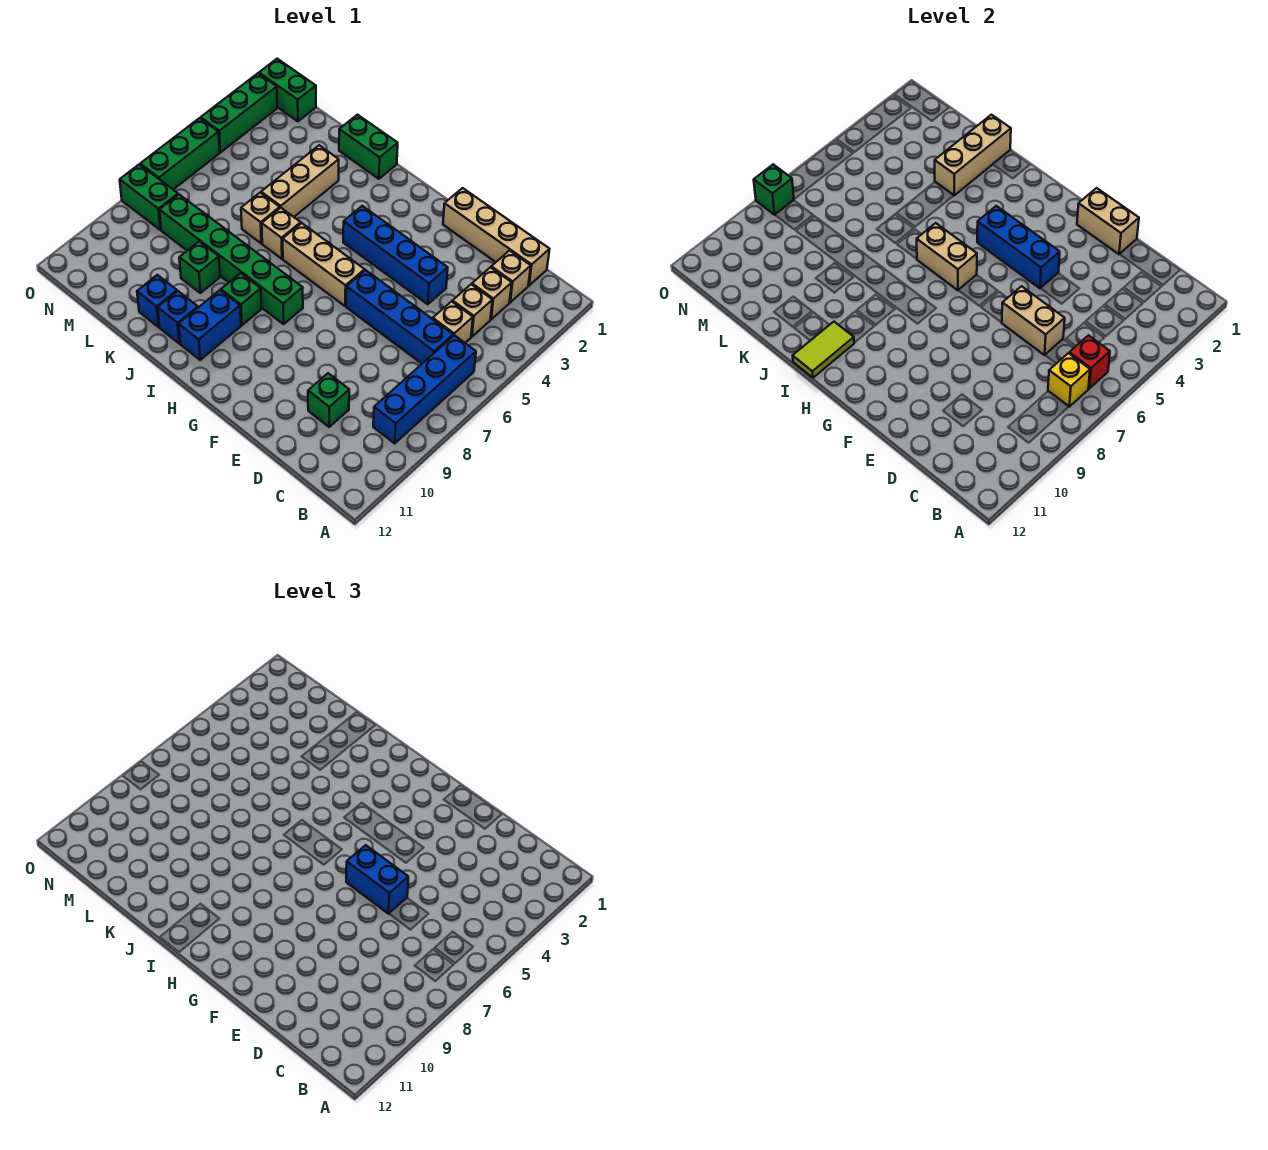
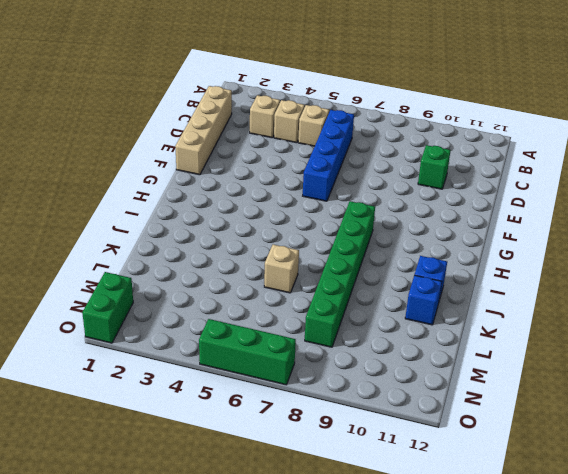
none -> blue 1x4 brick [373,335,476,443]
none -> tan 1x1 brick [491,251,531,302]
none -> blue 1x4 brick [343,206,448,304]
none -> tan 1x3 brick [283,223,365,306]

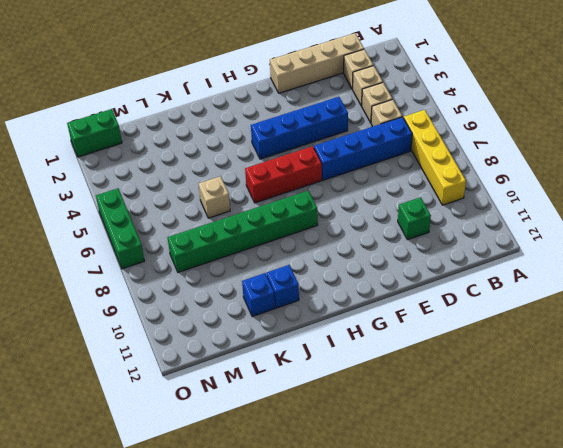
yellow 1x4 brick [404,110,466,205] -> blue 1x4 brick [373,335,476,443]
red 1x3 brick [245,146,322,203] -> tan 1x3 brick [283,223,365,306]
none -> green 1x1 brick [221,273,262,325]
none -> blue 1x2 brick [179,290,241,360]
none -> green 1x2 brick [339,115,398,179]
none -> tan 1x1 brick [262,208,301,259]

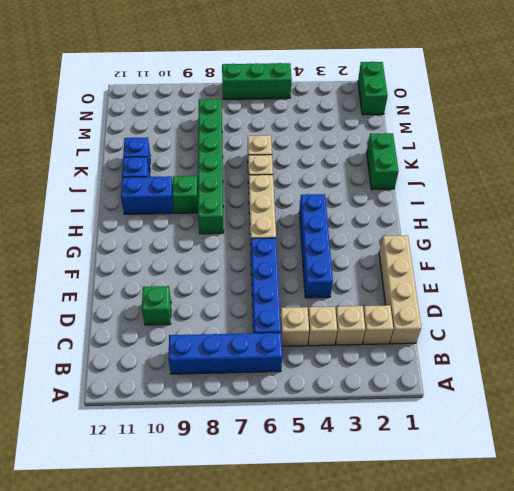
none -> tan 1x3 brick [261,145,339,217]
none -> green 1x1 brick [179,241,220,293]
none -> green 1x2 brick [120,164,178,230]
none -> green 1x3 brick [201,73,277,152]

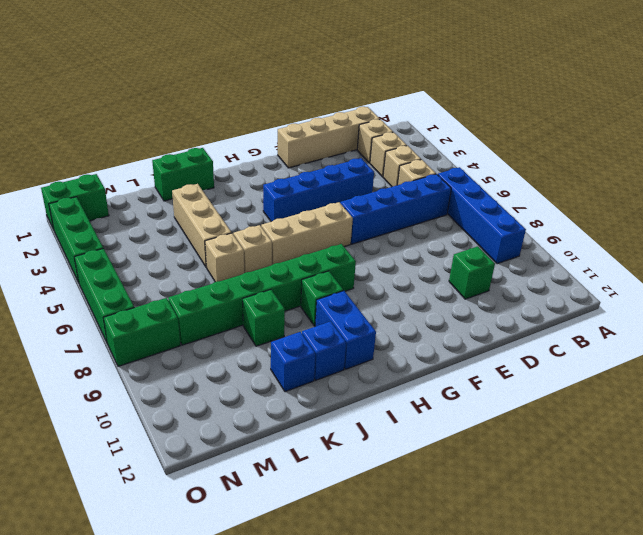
none -> red 1x1 brick [1069,335,1110,389]
none -> yellow 1x1 brick [1048,353,1090,407]
none -> tan 1x2 brick [1002,286,1065,355]
none -> tan 1x2 brick [1077,188,1139,254]

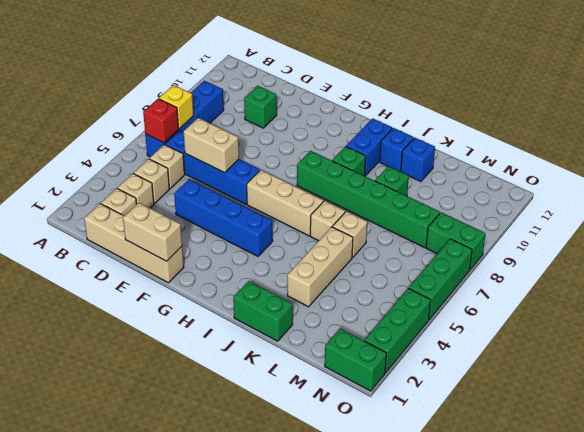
none -> blue 1x3 brick [977,206,1060,288]
none -> tan 1x2 brick [917,223,977,290]
none -> lime 1x2 tile [793,322,854,378]
none -> tan 1x3 brick [935,115,1011,195]

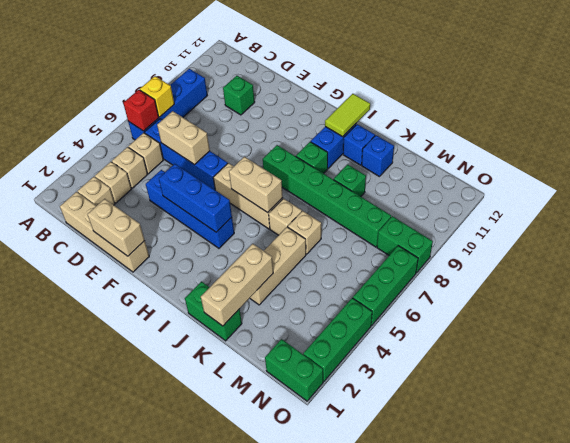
none -> green 1x1 brick [754,164,794,215]
none -> blue 1x2 brick [346,845,408,914]

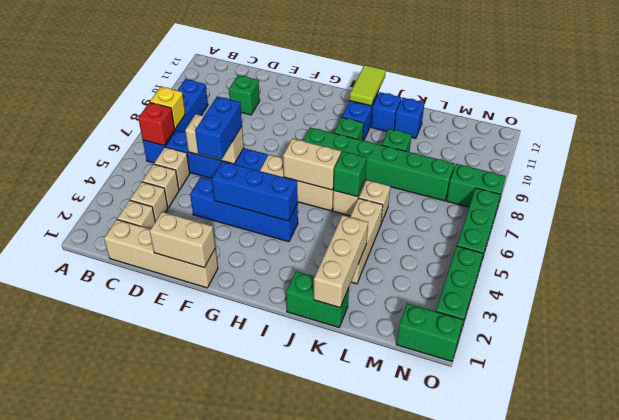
blue 1x2 brick [195,97,242,160] -> blue 1x2 brick turned to [346,845,408,914]
green 1x1 brick [333,151,367,197] -> green 1x1 brick moved to [754,164,794,215]

